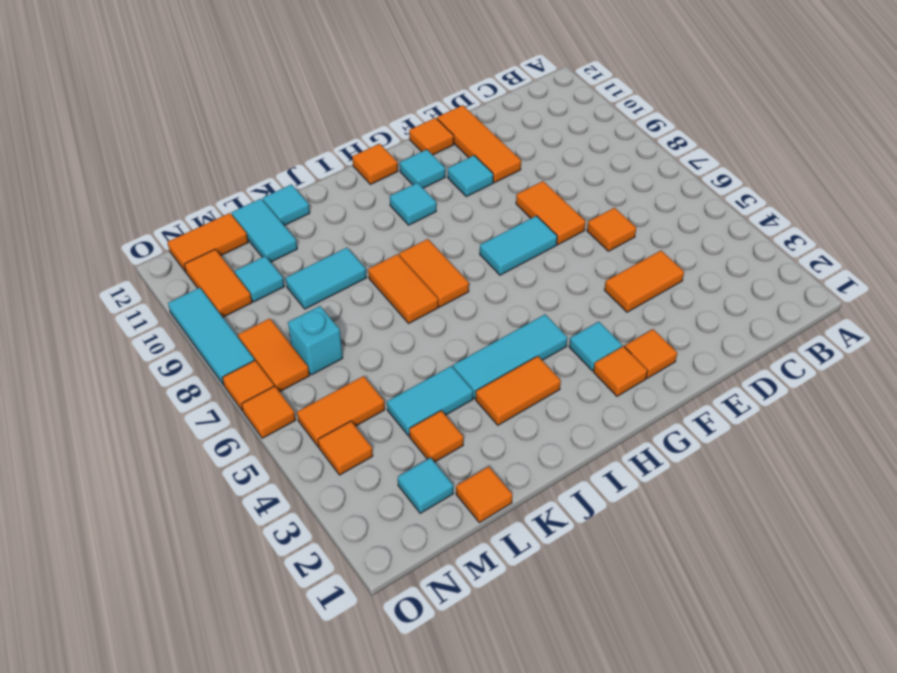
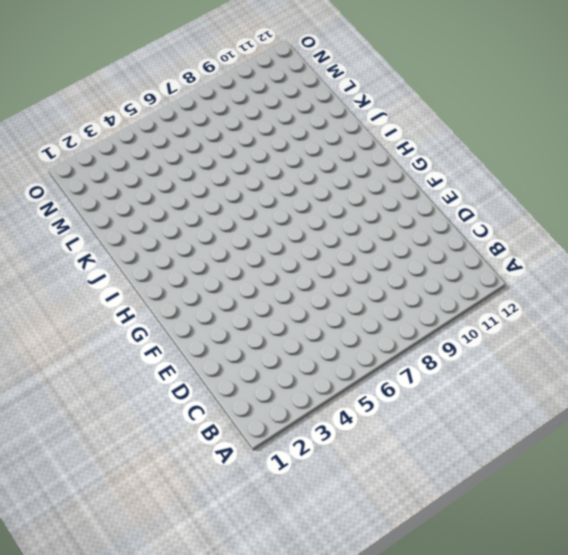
none -> orange 1x2 tile [605,251,684,312]
none -> orange 1x1 tile [587,208,636,251]
none -> orange 1x2 tile [516,181,586,245]
none -> orange 1x3 tile [437,105,521,183]

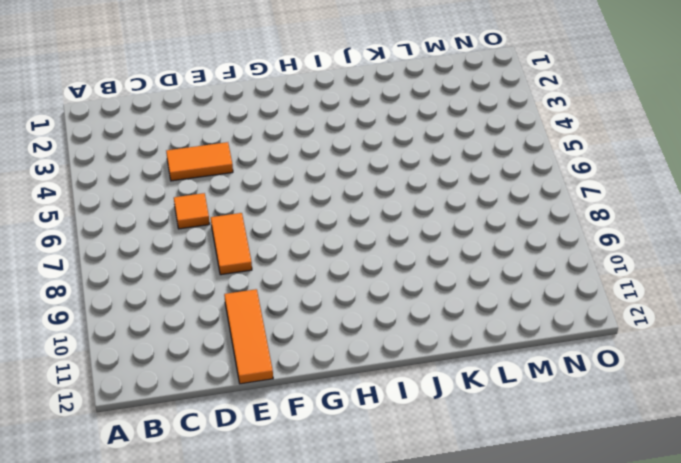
none -> orange 1x1 tile [625,329,677,378]
none -> cyan 1x2 tile [480,216,557,275]
none -> cyan 1x1 tile [448,155,493,197]
none -> orange 1x1 tile [409,118,454,155]

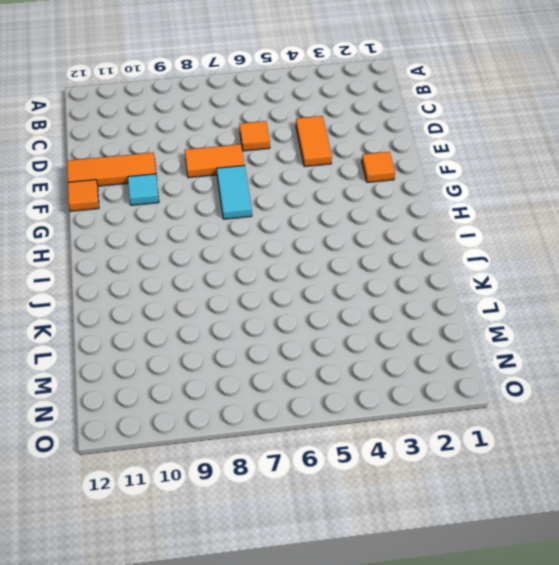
none -> orange 1x1 tile [593,346,647,396]
none -> cyan 1x1 tile [569,322,622,371]
none -> cyan 1x1 tile [400,150,445,188]
none -> cyan 1x3 tile [453,315,567,399]

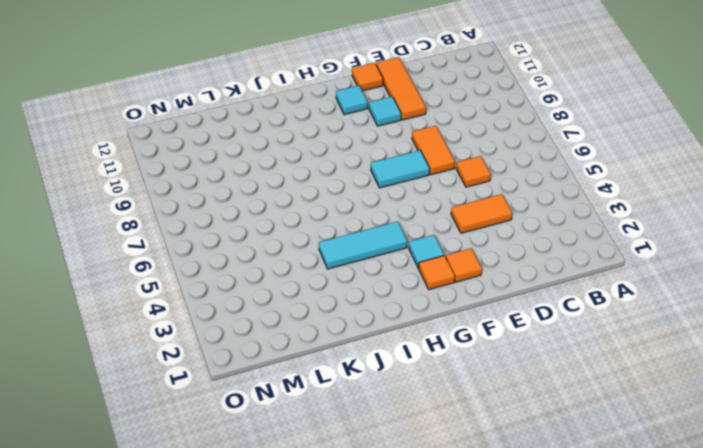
none -> cyan 1x1 tile [390,183,436,225]
none -> orange 1x1 tile [352,144,398,184]
none -> orange 1x2 tile [476,356,561,425]
none -> orange 1x2 tile [399,239,469,307]

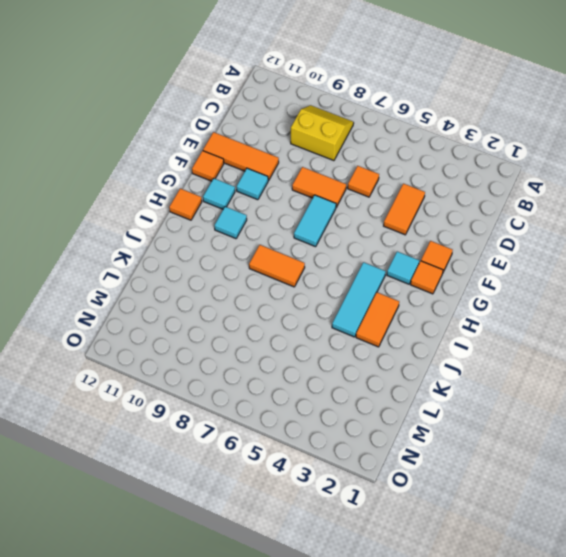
yellow 2x2 slope [291,105,354,161] -> none
none -> orange 1x2 tile [368,254,438,323]
none -> cyan 1x2 tile [387,366,473,436]
none -> cyan 1x2 tile [285,248,366,309]
none -> cyan 1x1 tile [263,185,310,225]

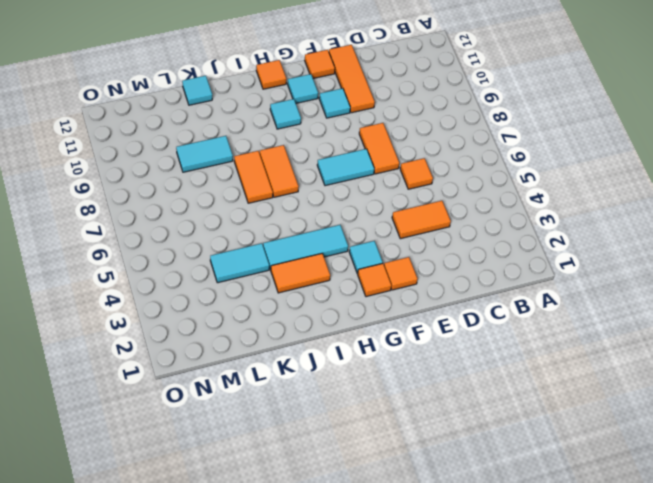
none -> orange 1x1 tile [456,466,513,523]
none -> orange 1x1 tile [409,411,463,462]
none -> cyan 1x2 tile [232,199,297,262]
none -> cyan 1x1 tile [398,458,453,513]

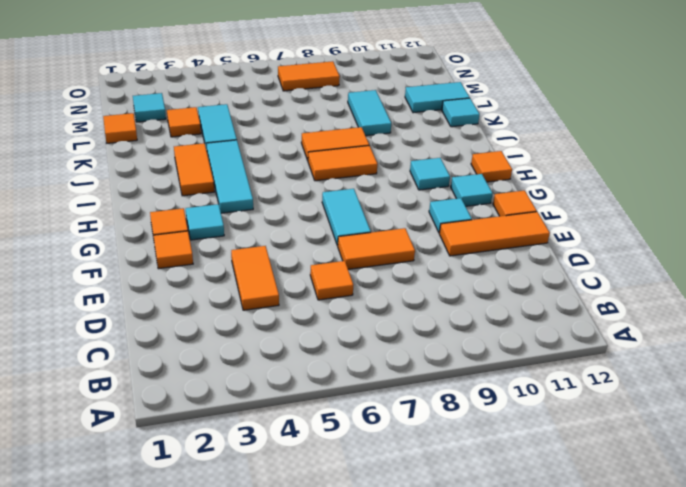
none -> orange 1x2 tile [297,376,385,447]
none -> cyan 1x1 brick [288,306,343,375]
none -> cyan 1x1 tile [235,256,284,302]
none -> orange 1x2 tile [168,213,248,272]

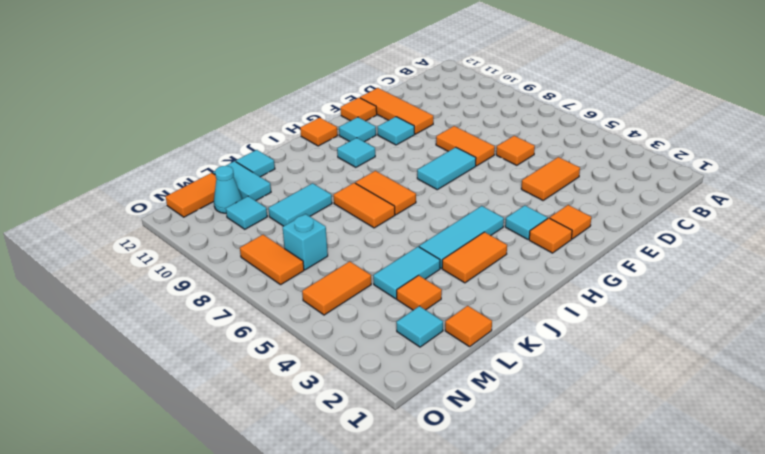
cyan 1x1 cone [214,166,242,213] -> none
none -> orange 1x1 tile [318,421,373,475]
none -> orange 1x2 tile [184,250,252,317]
none -> orange 1x1 tile [242,386,295,438]
none -> orange 1x1 tile [222,361,274,411]

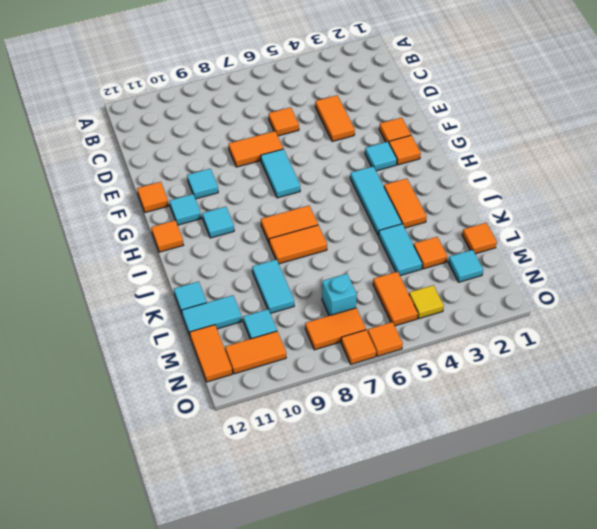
yellow 1x1 tile [409,285,444,319] -> orange 1x1 tile [318,421,373,475]
none -> orange 1x3 tile [437,105,521,183]
none -> cyan 1x3 tile [168,288,255,385]

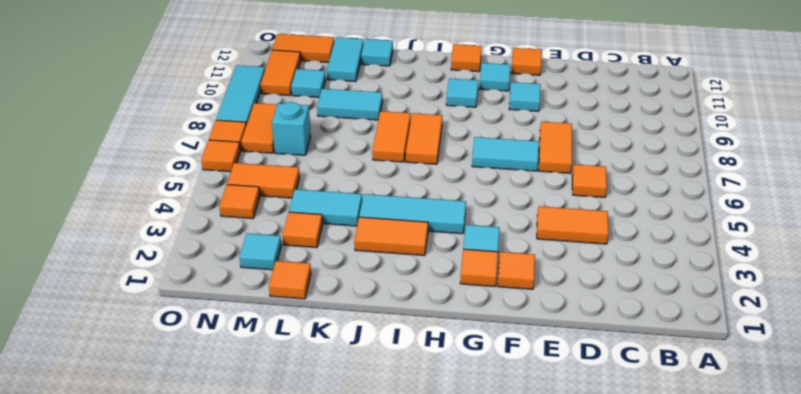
none -> orange 1x3 tile [437,105,521,183]

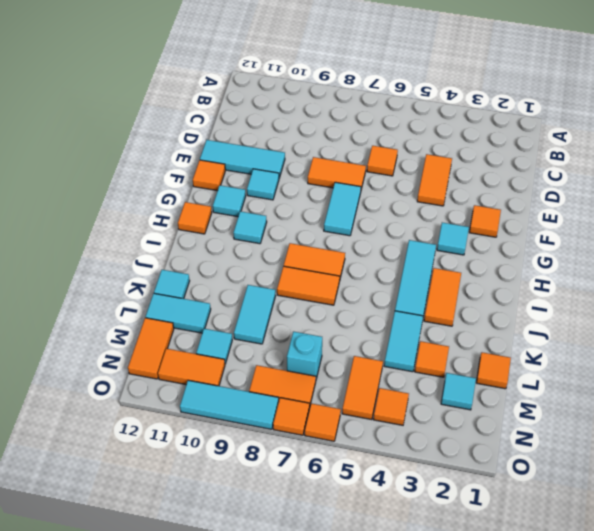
cyan 1x3 tile [200,140,285,178] -> orange 1x3 tile [437,105,521,183]
none -> orange 1x1 tile [593,346,647,396]

